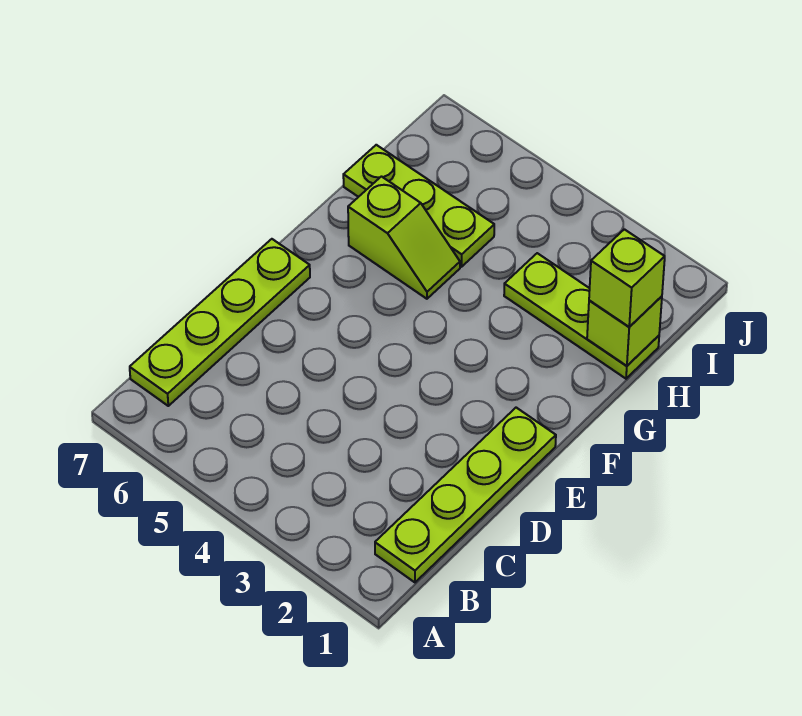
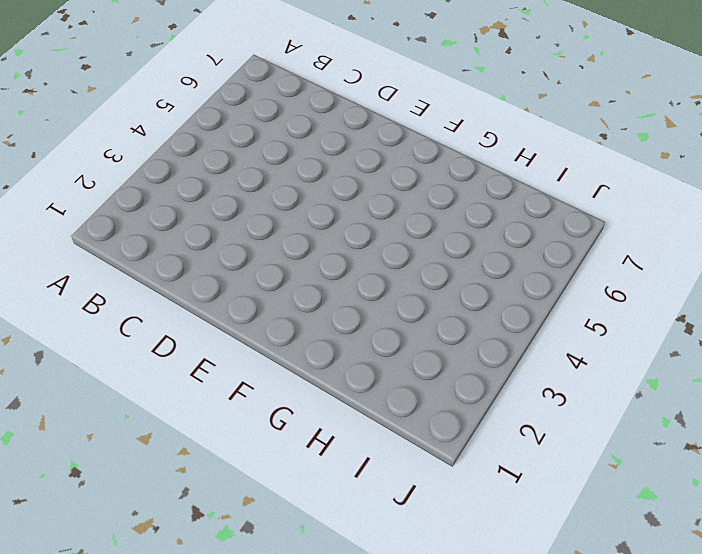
none -> lime 1x4 plate [375,408,556,582]
none -> lime 1x4 plate [130,239,310,406]

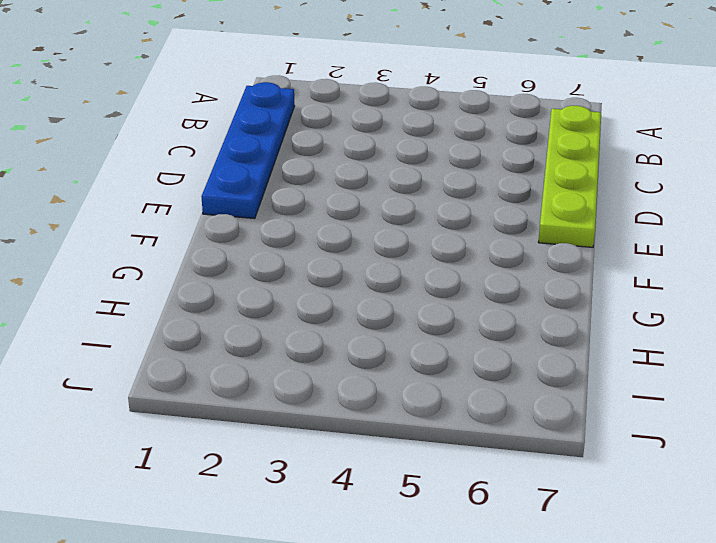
blue 1x4 plate [201,82,294,219] -> lime 1x4 plate [375,408,556,582]
none -> lime 1x2 slope [348,177,460,299]
none -> lime 1x3 plate [504,253,659,379]

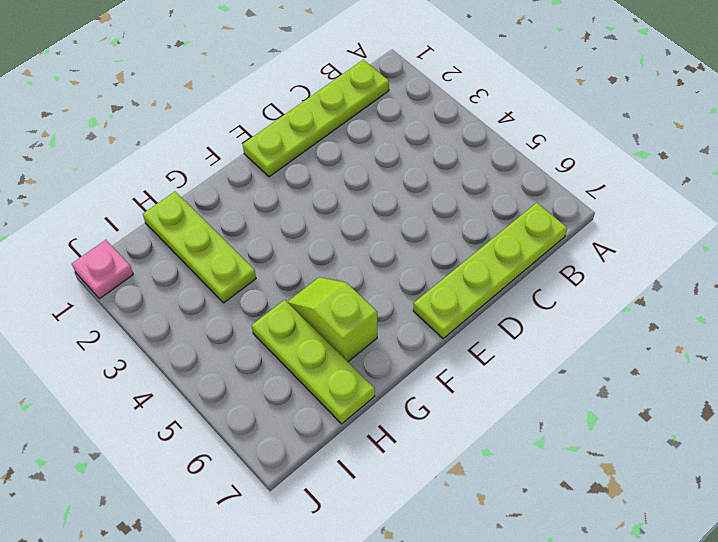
pink 1x1 plate [72,240,133,299] -> none
none -> lime 1x1 brick [587,296,662,366]
none -> lime 1x1 brick [589,229,665,327]

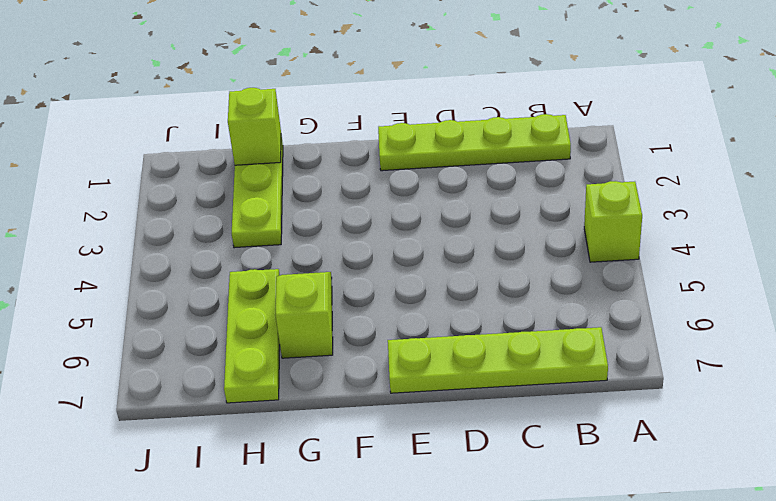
lime 1x1 brick [584,181,642,262] -> lime 1x1 brick moved to [589,229,665,327]

